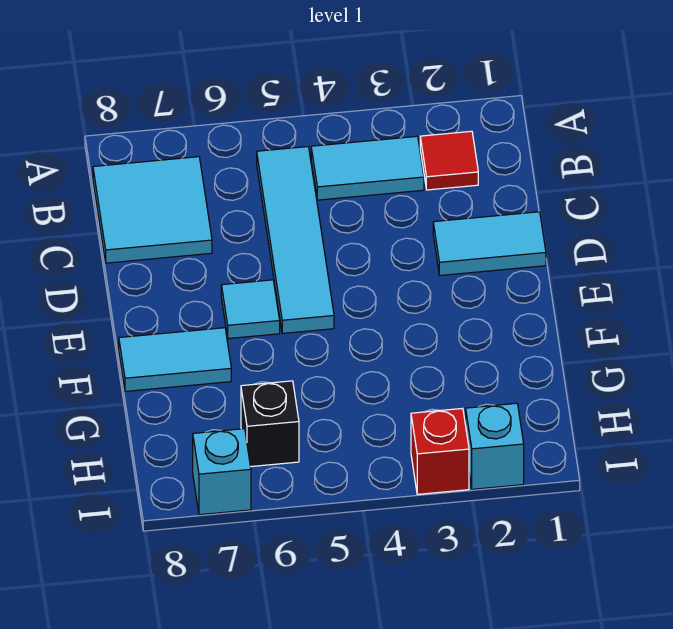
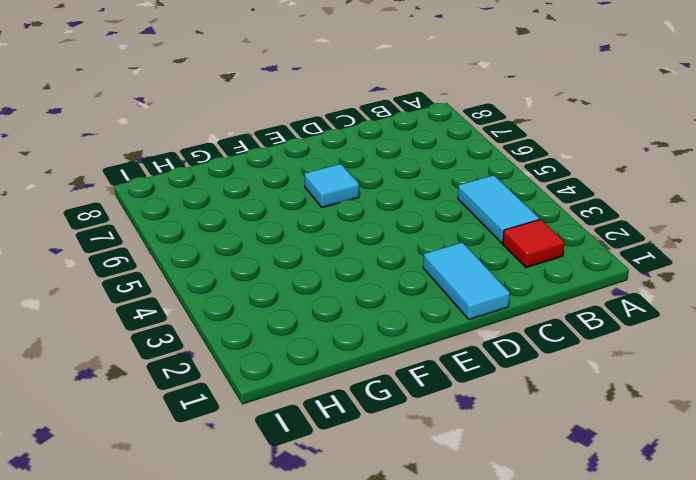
none -> cyan 1x4 tile [257,147,334,333]
none -> cyan 2x2 tile [93,157,212,263]

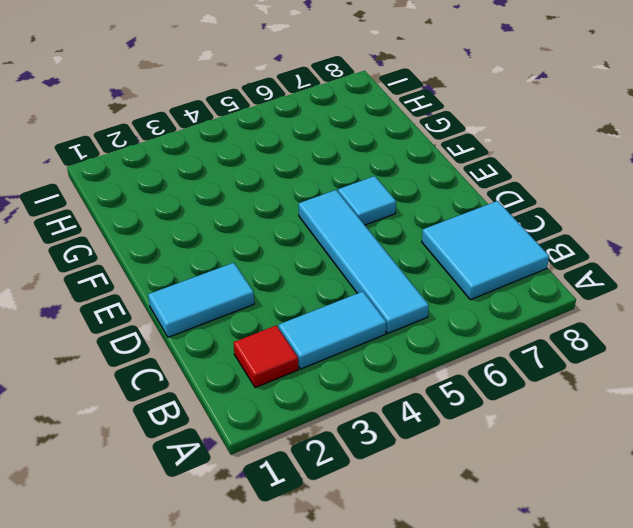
none -> cyan 1x2 tile [119,328,231,391]
none -> black 1x1 brick [241,381,299,467]

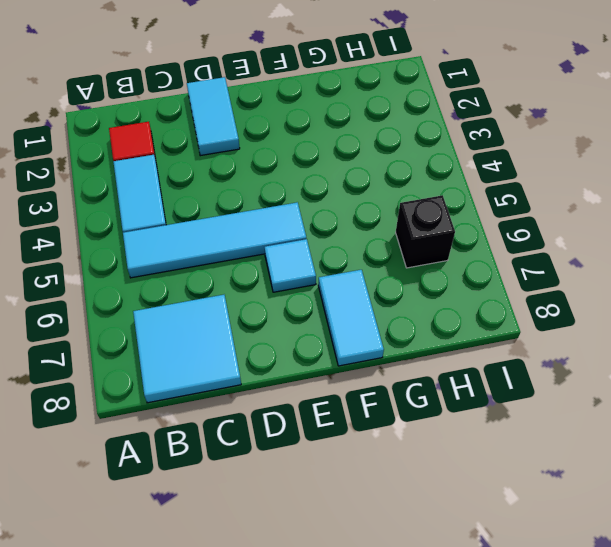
none -> cyan 1x1 brick [466,403,524,489]
none -> red 1x1 brick [411,408,469,494]

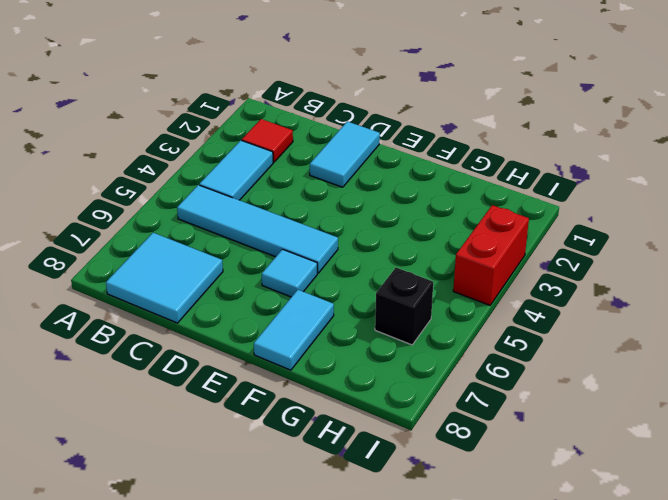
red 1x2 brick [453,205,529,305] -> red 1x1 brick [411,408,469,494]
none -> cyan 1x1 brick [466,403,524,489]
none -> cyan 1x1 brick [193,429,251,515]

